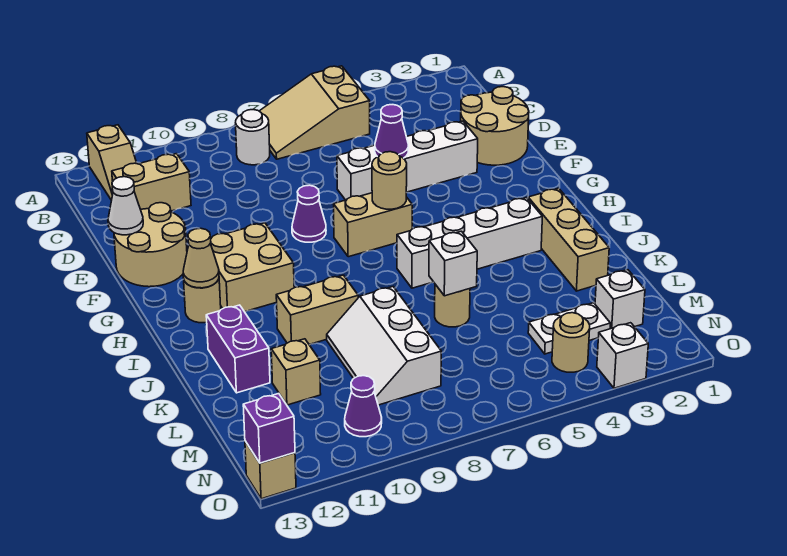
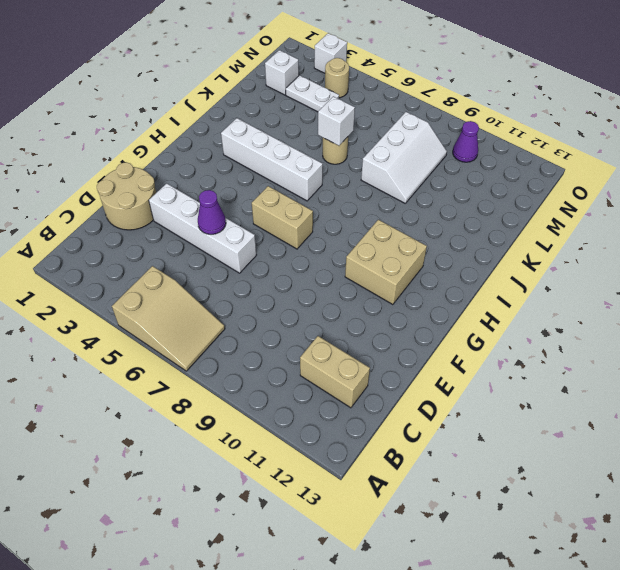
none -> tan 1x2 slope [87,125,137,200]
none -> white 1x1 round brick [236,110,270,165]
none -> tan 2x2 round brick [114,203,187,287]
none -> purple 1x1 cone [292,185,326,242]

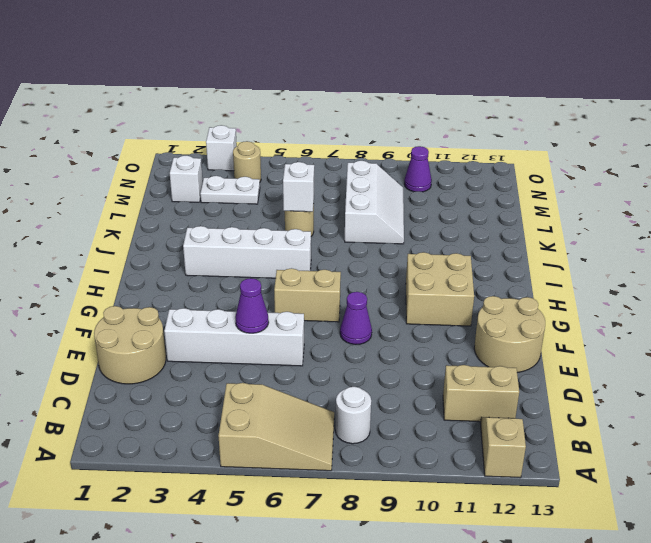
none -> tan 1x1 round brick [184,279,221,323]
none -> tan 1x3 brick [528,188,609,291]
none -> tan 1x2 brick [276,275,358,345]
none -> purple 1x2 brick [206,305,270,393]

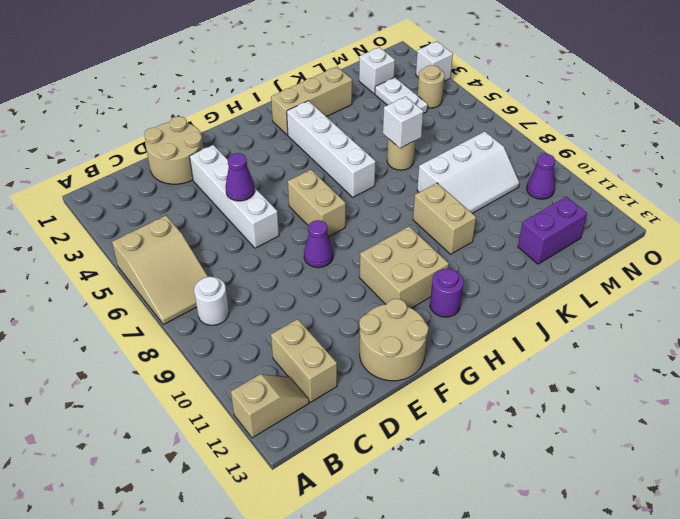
purple 1x1 round brick [430,269,464,317] -> tan 1x1 round brick [184,279,221,323]
purple 1x2 brick [518,197,587,264] -> purple 1x2 brick moved to [206,305,270,393]
none -> tan 1x1 brick [271,339,321,405]
none -> tan 1x1 brick [245,441,296,499]
none -> white 1x1 cone [108,177,143,235]
none -> tan 1x1 round brick [372,152,407,209]

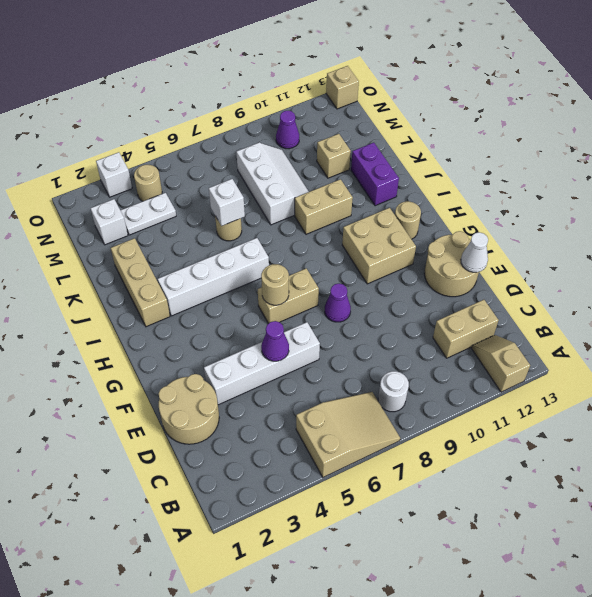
none -> tan 1x1 cone [183,228,219,288]
none -> purple 1x1 brick [243,394,295,463]

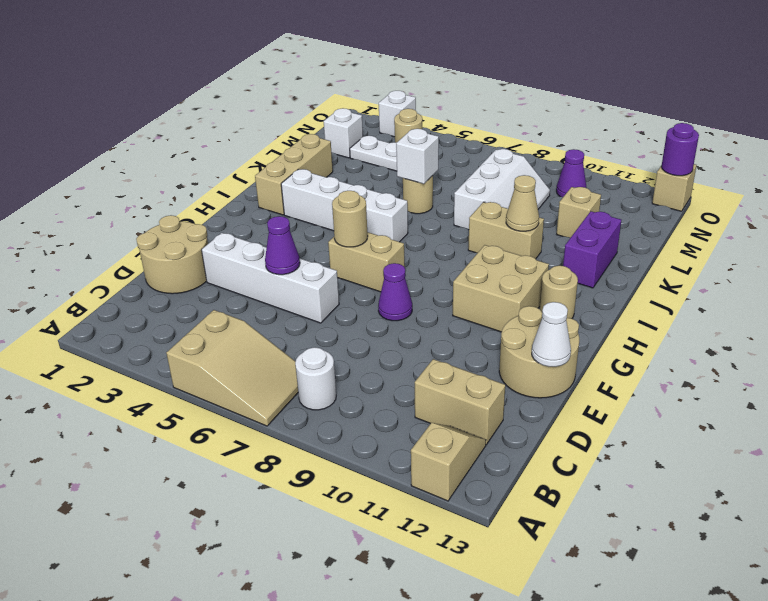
tan 1x1 cone [506,175,539,231] -> tan 1x1 cone moved to [183,228,219,288]
purple 1x1 round brick [661,123,699,176] -> purple 1x1 brick [243,394,295,463]

